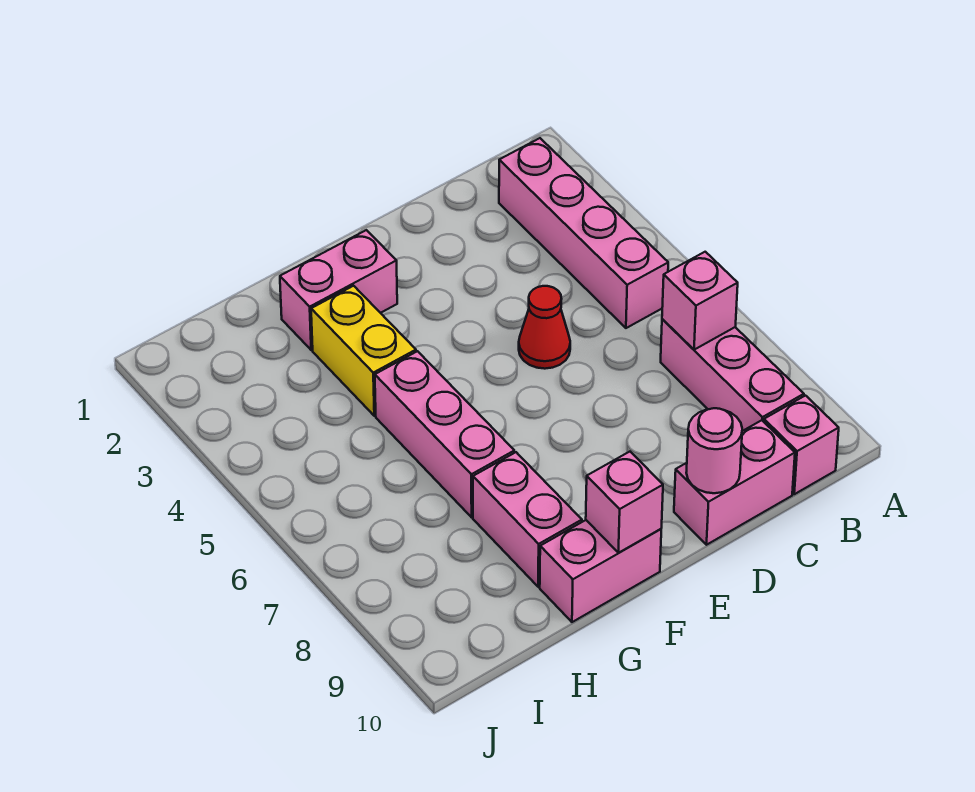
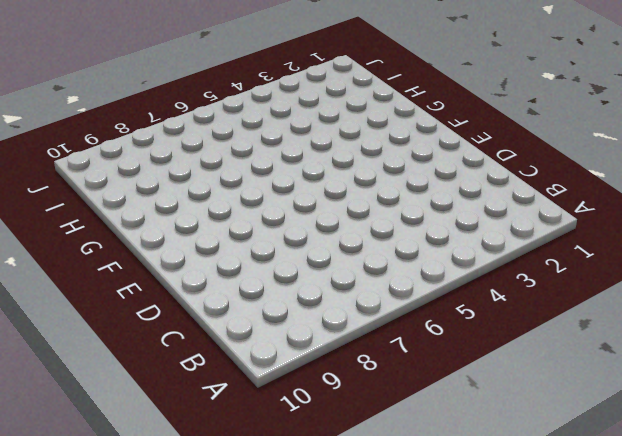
none -> pink 1x4 brick [499,138,668,328]
none -> pink 1x3 brick [661,319,804,431]
none -> pink 1x1 brick [764,396,839,494]

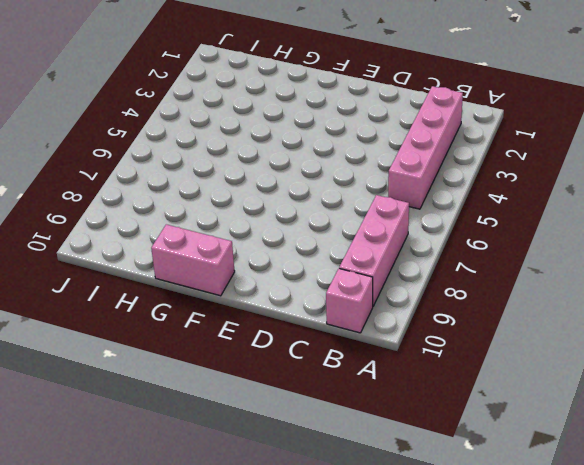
none -> pink 1x2 brick [674,420,795,545]
none -> red 1x1 cone [519,286,570,369]
none -> pink 1x2 brick [280,230,397,350]

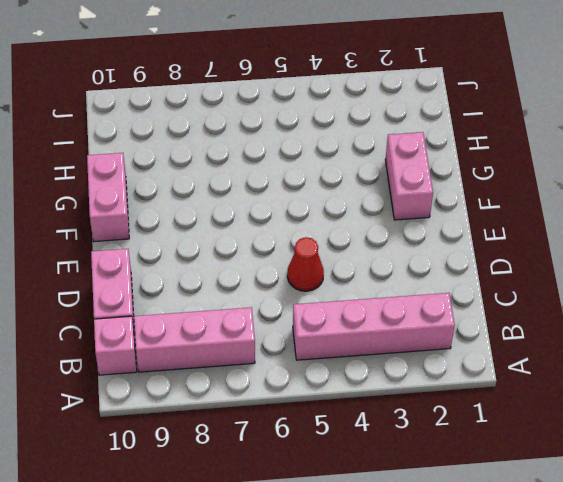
none -> yellow 1x2 brick [311,286,416,416]
none -> pink 1x3 brick [375,351,514,517]
none -> pink 1x2 brick [473,452,582,587]

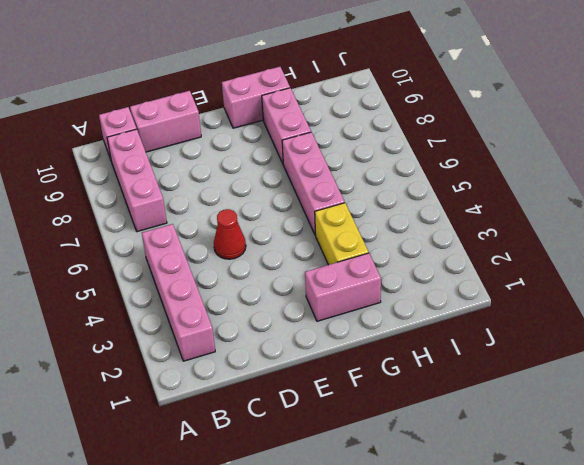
none -> pink 1x1 brick [662,252,738,350]
none -> pink 1x1 round brick [686,408,742,493]
none -> pink 1x1 brick [586,452,663,553]

